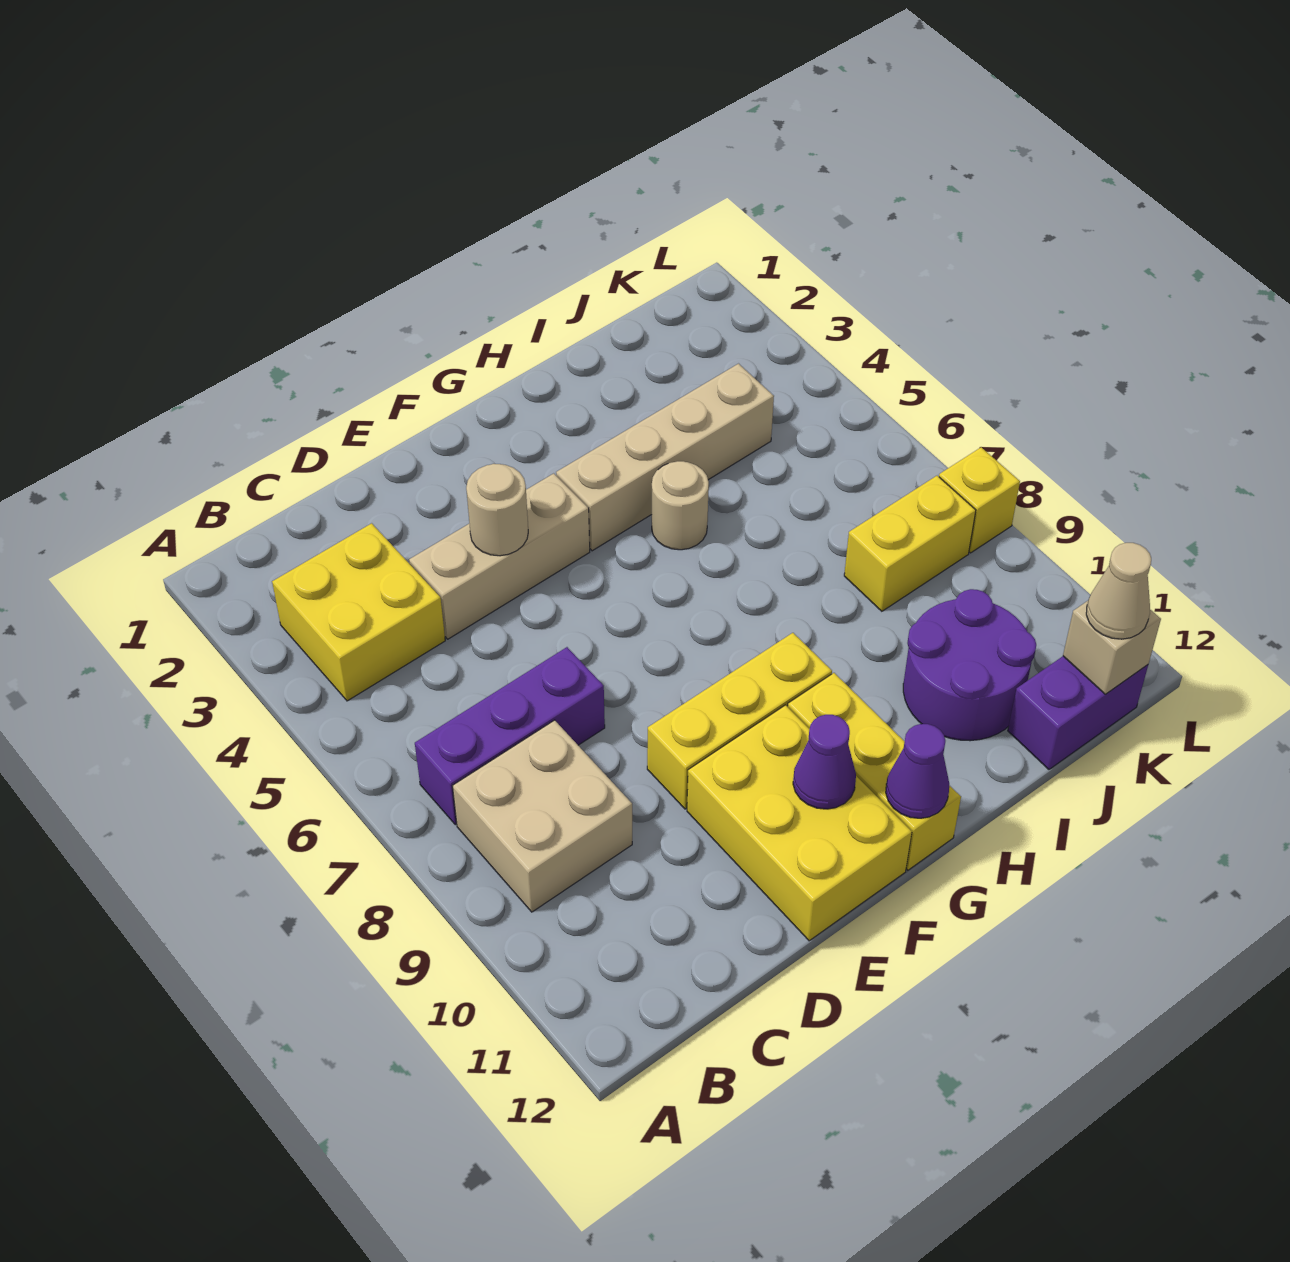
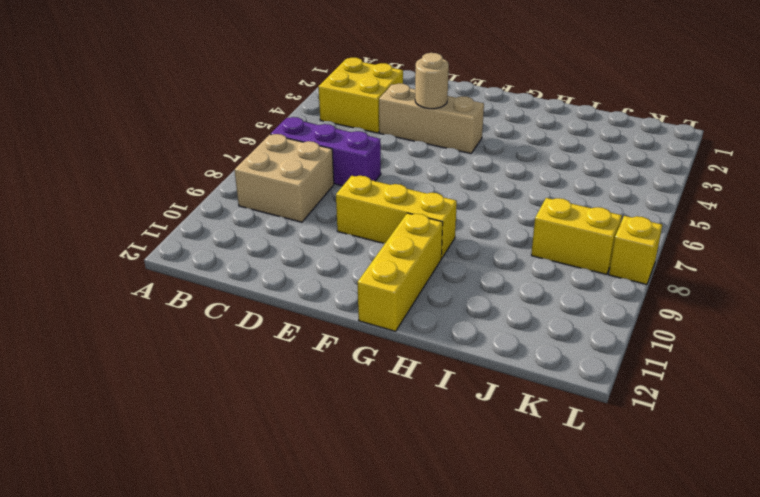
none -> yellow 2x3 brick [687,705,912,941]
none -> tan 1x4 brick [556,364,774,551]
none -> tan 1x1 round brick [652,461,709,550]

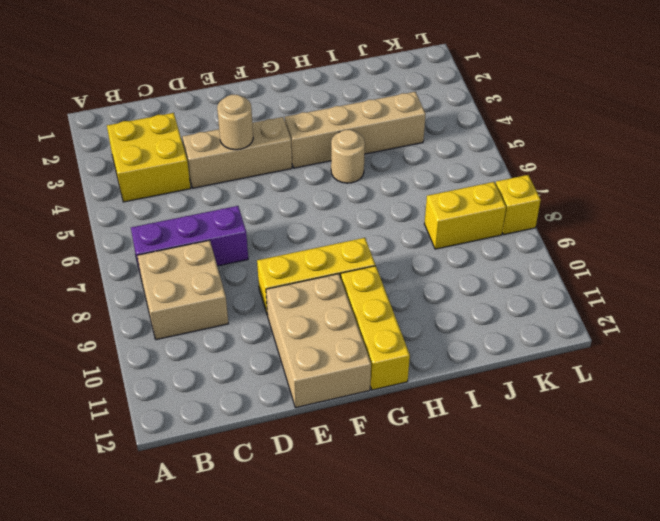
tan 2x3 brick [266,274,371,408] -> yellow 2x3 brick [687,705,912,941]
none -> purple 2x2 round brick [903,589,1036,741]
none -> purple 1x2 brick [1008,656,1148,769]
none -> purple 1x1 cone [793,715,856,809]

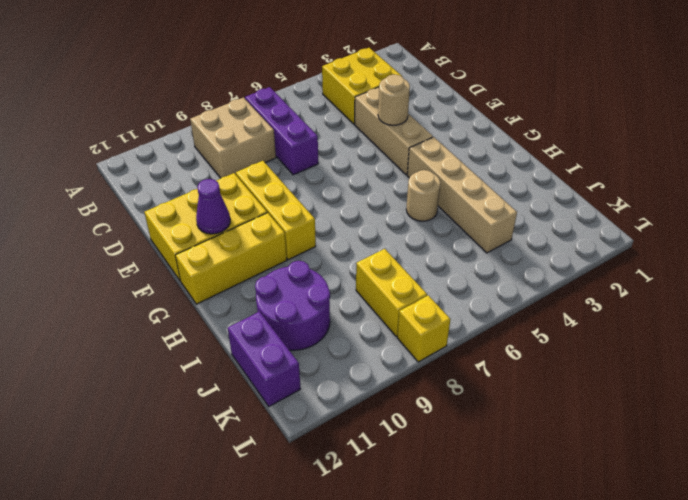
none -> purple 1x1 cone [886,724,949,818]
none -> tan 1x1 brick [1063,601,1161,694]
none -> tan 1x1 cone [1086,543,1151,639]

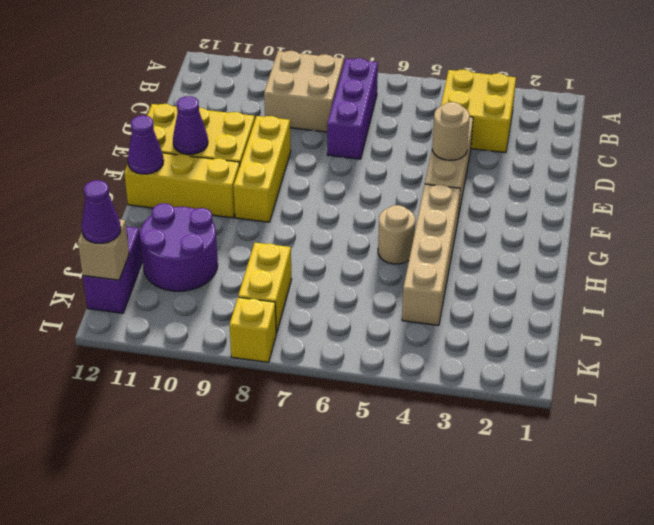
purple 1x1 cone [82,180,121,243] -> tan 1x1 cone [1086,543,1151,639]

